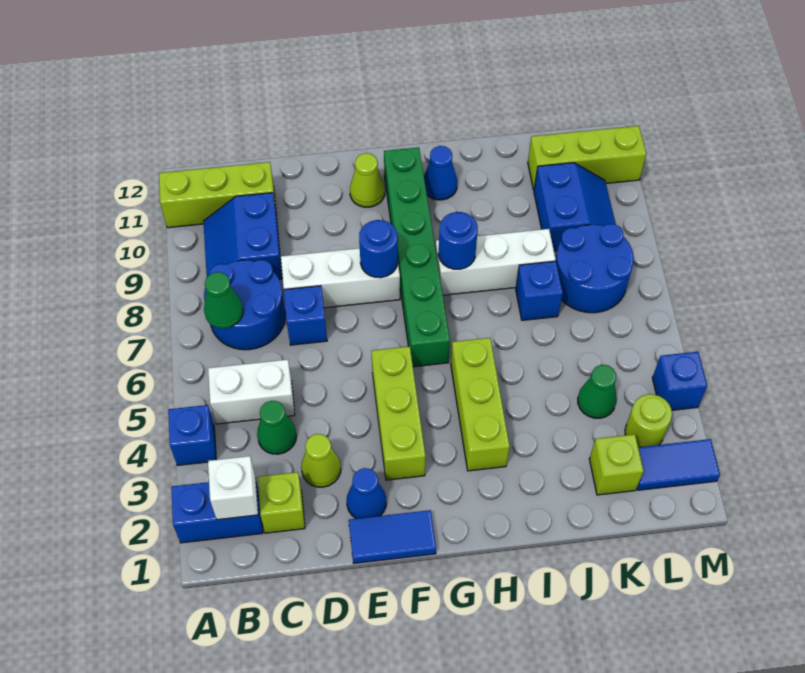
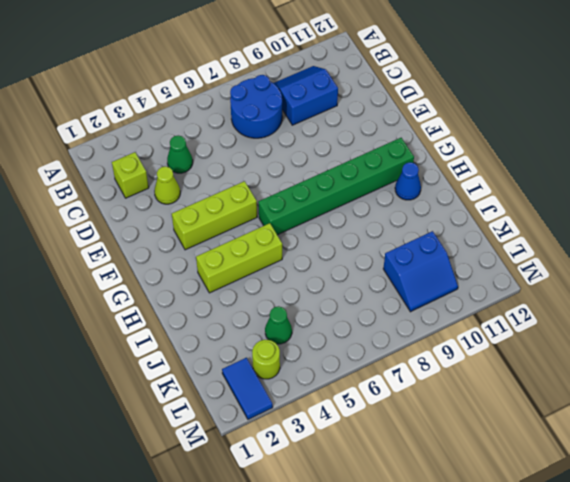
none -> blue 1x2 brick [171,481,263,543]
none -> blue 1x1 brick [168,405,216,465]
none -> lime 1x3 brick [159,162,276,228]
none -> white 1x2 brick [208,360,295,424]

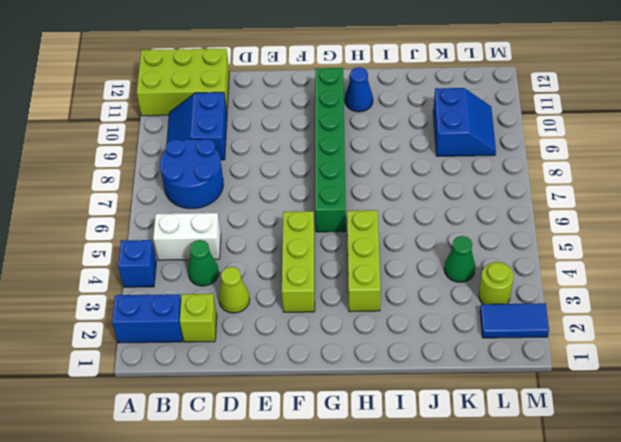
lime 2x3 brick [137,48,229,116] -> lime 1x3 brick [159,162,276,228]
none -> blue 1x1 brick [284,286,327,345]
none -> white 1x3 brick [281,248,400,308]
none -> blue 1x2 tile [349,510,436,563]
none -> blue 1x1 cone [347,468,386,519]

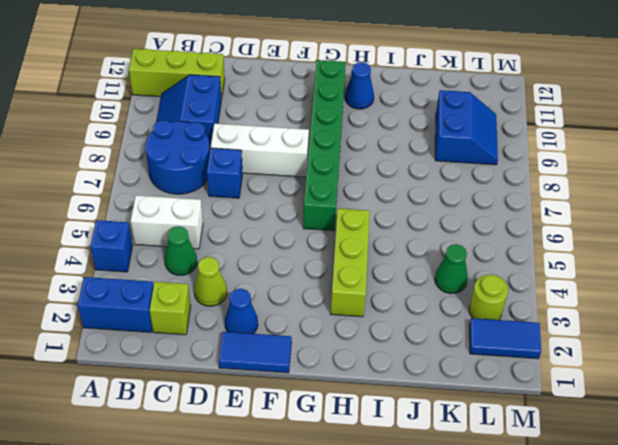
none -> lime 1x3 brick [371,346,426,480]
none -> lime 1x1 cone [350,153,385,207]
none -> white 1x3 brick [436,229,556,295]
none -> blue 1x1 brick [516,261,563,320]

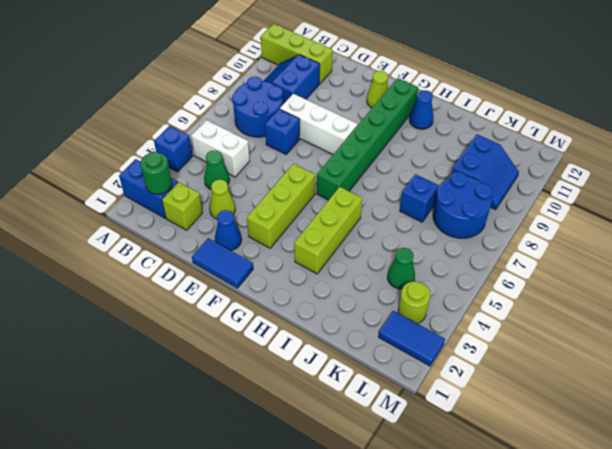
green 1x1 round brick [140,152,172,194] -> white 1x1 brick [208,456,258,520]
none -> white 1x3 brick [436,229,556,295]
none -> lime 1x1 brick [589,434,643,495]
none -> lime 1x3 brick [528,126,646,190]
none -> blue 1x1 brick [652,352,707,410]

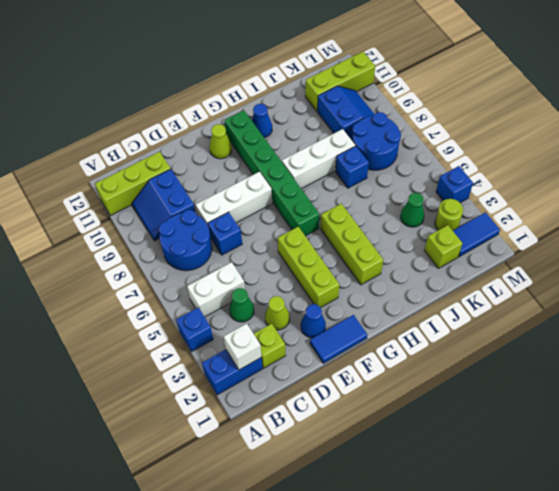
none -> green 1x1 cone [204,272,243,328]
none -> blue 1x1 round brick [359,220,398,278]
none -> blue 1x1 round brick [438,212,478,269]

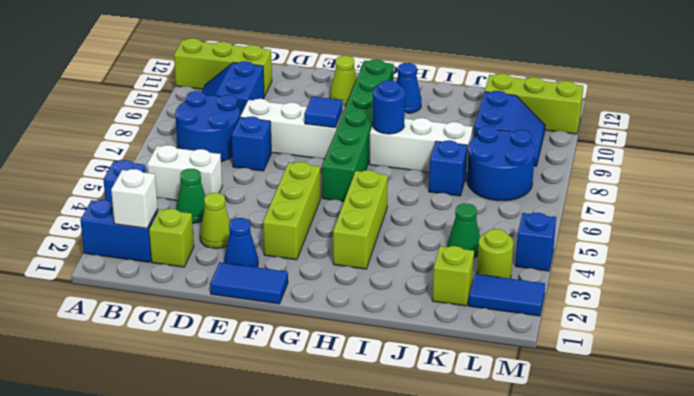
blue 1x1 tile [304,96,342,128] -> blue 1x1 round brick [359,220,398,278]
none -> green 1x1 cone [204,272,243,328]

